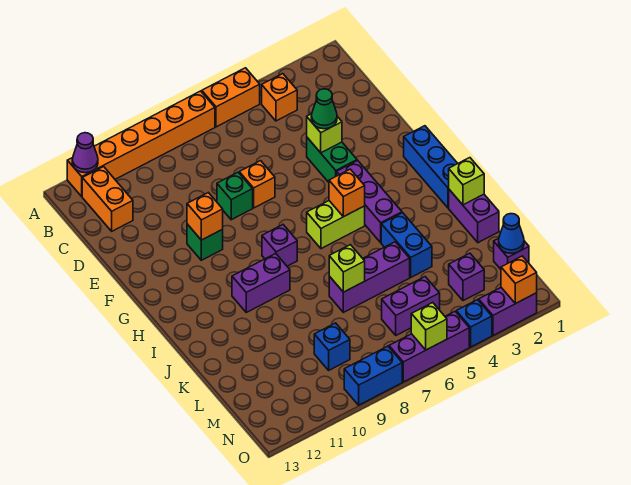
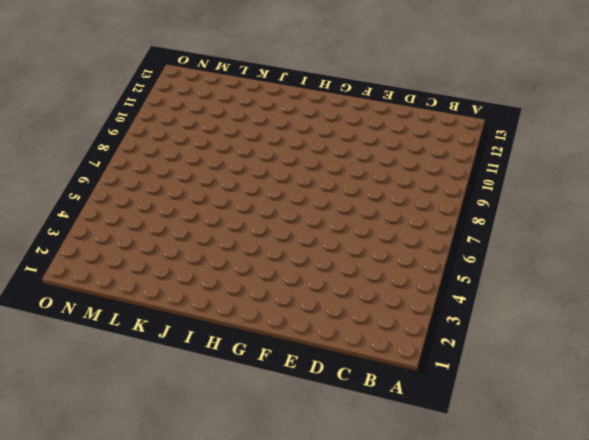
none -> orange 1x2 brick [202,68,260,127]
none -> orange 1x6 brick [67,91,215,196]
none -> orange 1x1 brick [262,74,297,121]
none -> orange 1x2 brick [82,167,133,231]

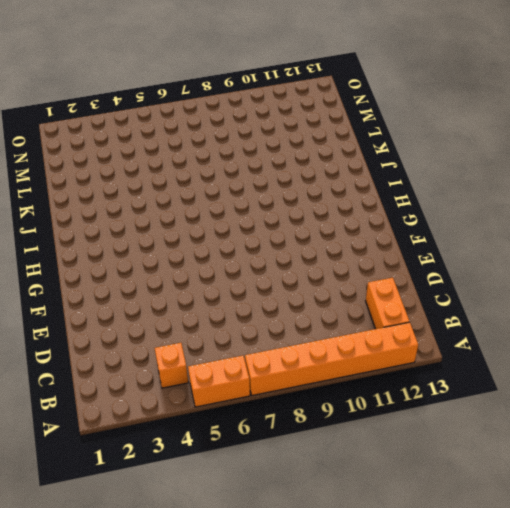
none -> green 1x2 brick [307,138,357,182]
none -> orange 1x1 brick [239,161,275,208]
none -> green 1x1 brick [217,172,253,220]
none -> green 1x1 brick [187,224,223,260]

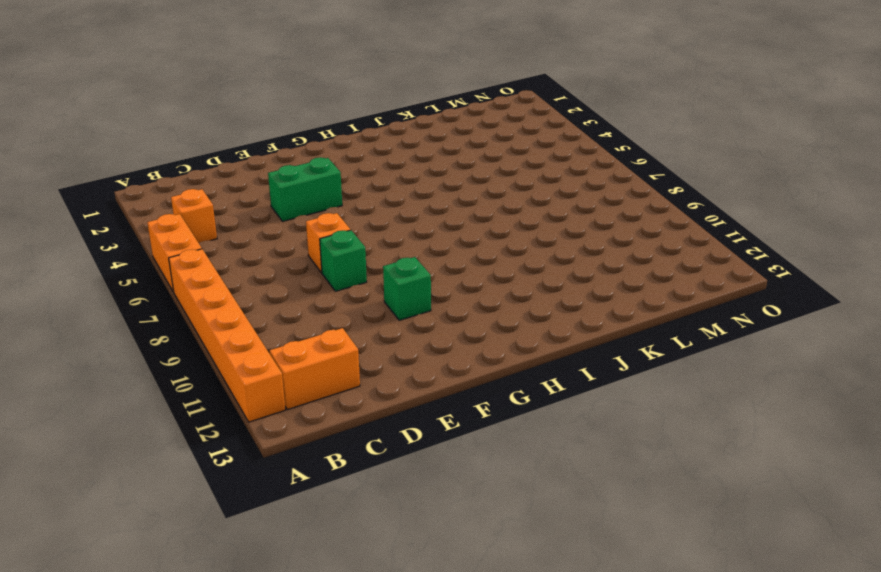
none -> blue 1x3 brick [404,126,458,208]
none -> purple 1x3 brick [336,161,402,243]
none -> lime 1x2 brick [307,201,365,249]
none -> purple 1x1 brick [262,225,297,266]

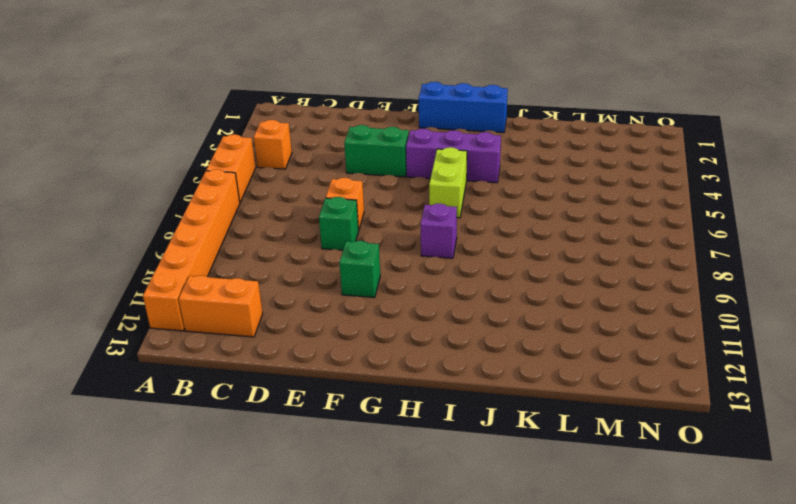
none -> purple 1x2 brick [232,253,290,312]
none -> purple 1x2 brick [449,190,499,243]
none -> blue 1x2 brick [381,213,432,277]
none -> purple 1x3 brick [329,242,410,312]

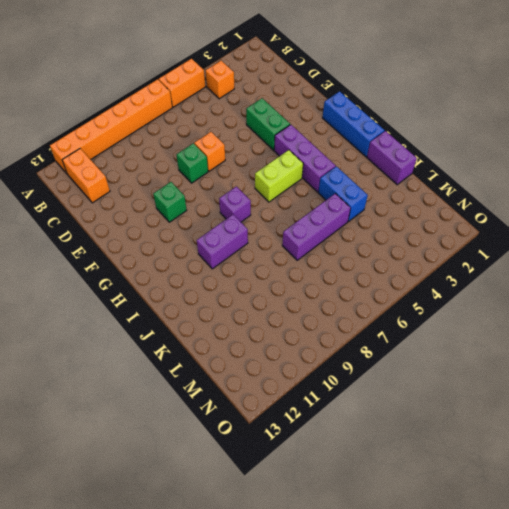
none -> purple 1x1 brick [494,239,529,269]
none -> purple 1x1 brick [449,253,484,301]
none -> purple 1x2 brick [382,277,440,335]
none -> blue 1x1 brick [314,323,350,370]

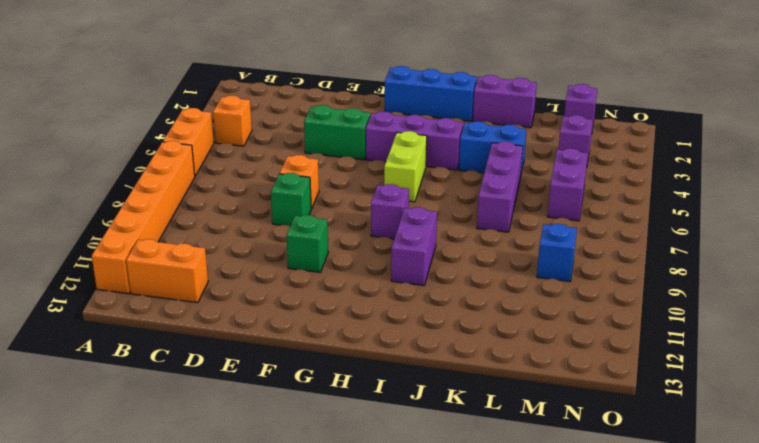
none -> purple 1x2 brick [479,288,537,335]
none -> blue 1x1 brick [456,300,492,347]
none -> purple 1x3 brick [389,312,469,382]
none -> blue 1x2 brick [344,346,402,405]

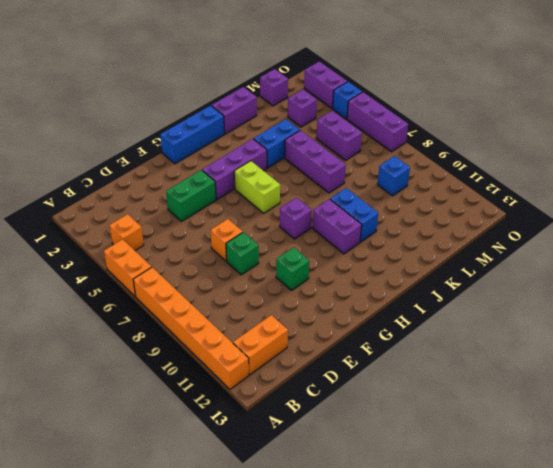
blue 1x2 brick [330,188,378,242] -> blue 1x2 brick moved to [344,346,402,405]
none -> purple 1x1 cone [72,133,98,173]
none -> lime 1x1 brick [307,114,342,153]
none -> orange 1x1 brick [187,193,223,240]
none -> orange 1x1 brick [329,169,365,217]

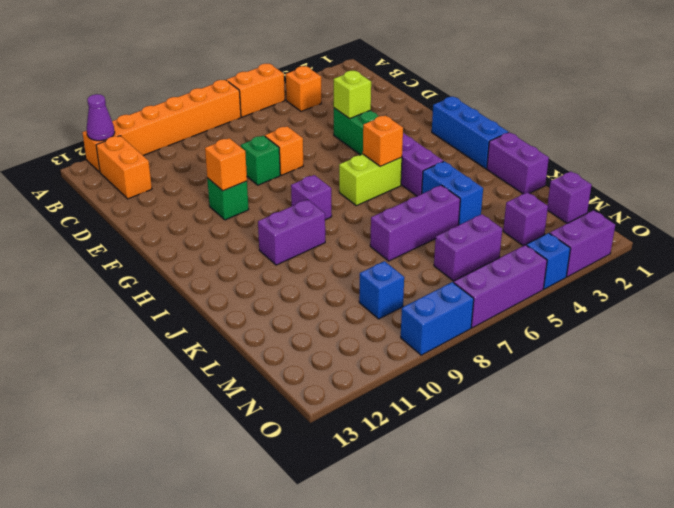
none -> lime 1x1 brick [449,158,484,205]
none -> lime 1x1 brick [329,245,365,292]
none -> blue 1x1 cone [499,214,524,253]
none -> orange 1x1 brick [501,256,537,304]

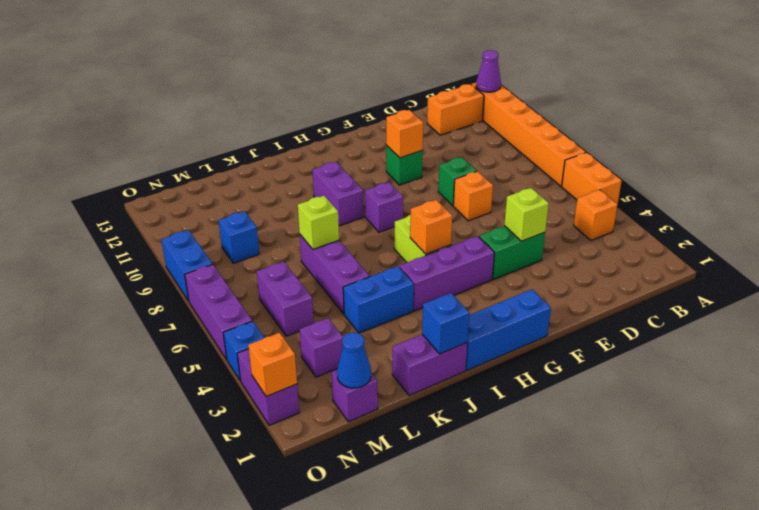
blue 1x1 brick [422,293,469,354] -> lime 1x1 brick [449,158,484,205]
none -> lime 1x1 brick [411,303,447,350]
none -> green 1x1 cone [311,89,337,129]

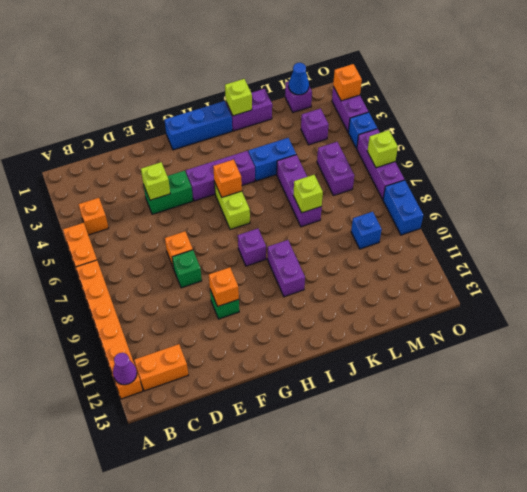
none -> green 1x1 cone [311,89,337,129]

